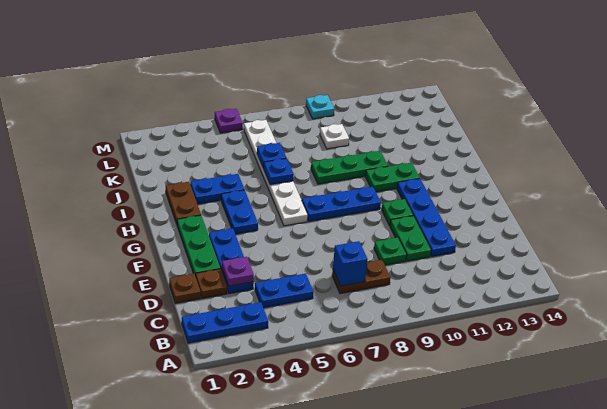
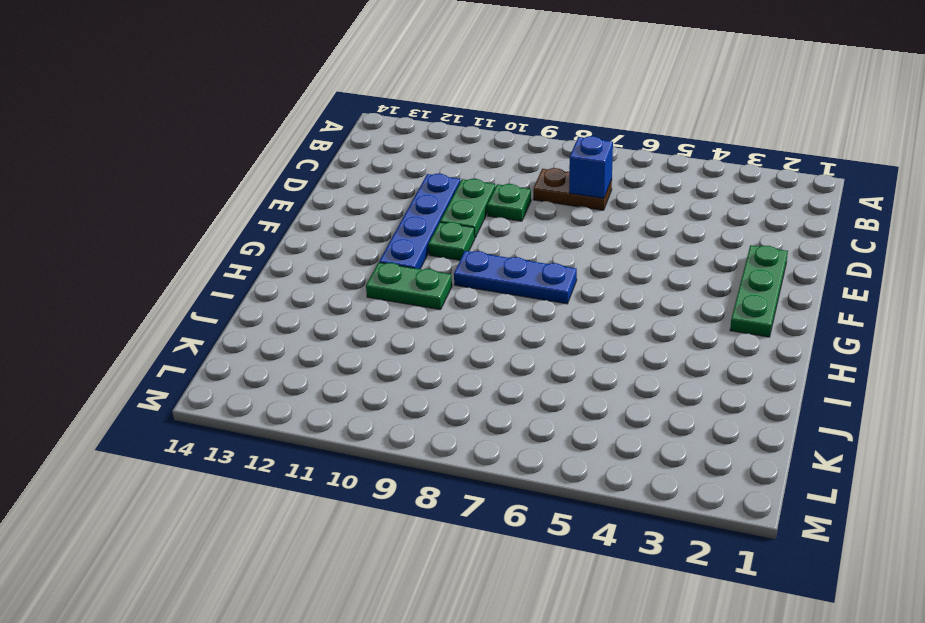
none -> blue 1x3 plate [182,302,268,343]
none -> blue 1x2 plate [255,274,313,308]
none -> brown 1x1 plate [169,274,201,303]

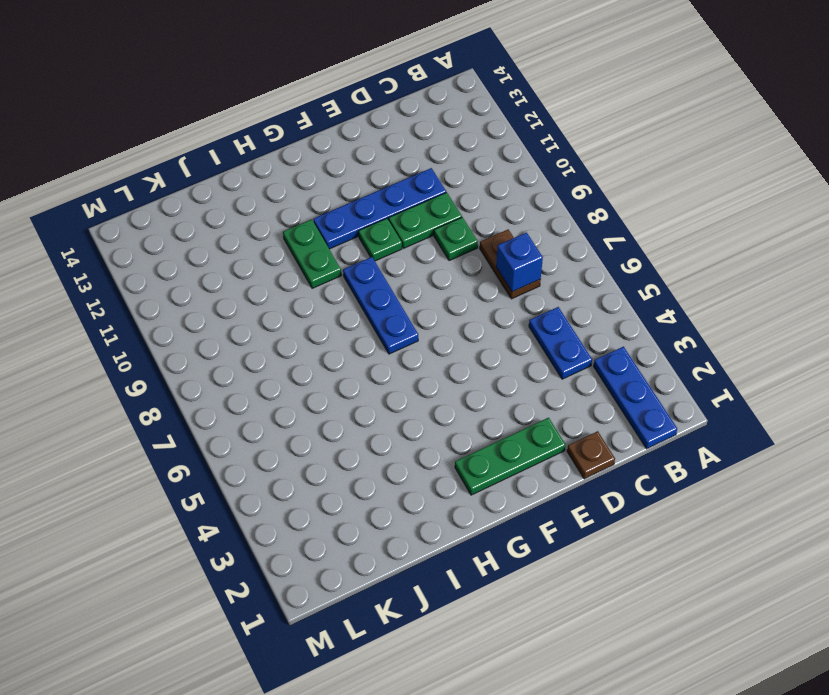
none -> brown 1x1 plate [196,269,227,299]
none -> blue 1x3 plate [209,228,254,294]
none -> blue 1x2 plate [221,190,258,234]

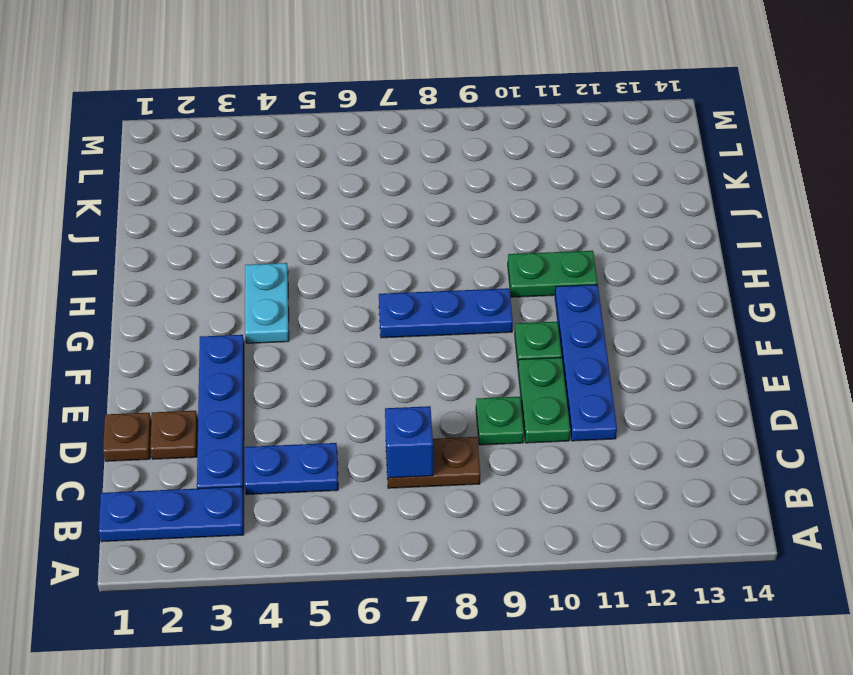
blue 1x4 plate [197,335,244,493] -> blue 1x3 plate [209,228,254,294]
cyan 1x2 plate [245,263,289,343] -> blue 1x2 plate [221,190,258,234]
none -> green 1x3 plate [177,215,220,276]
none -> white 1x6 plate [244,120,308,226]
none -> brown 1x2 plate [166,182,201,224]

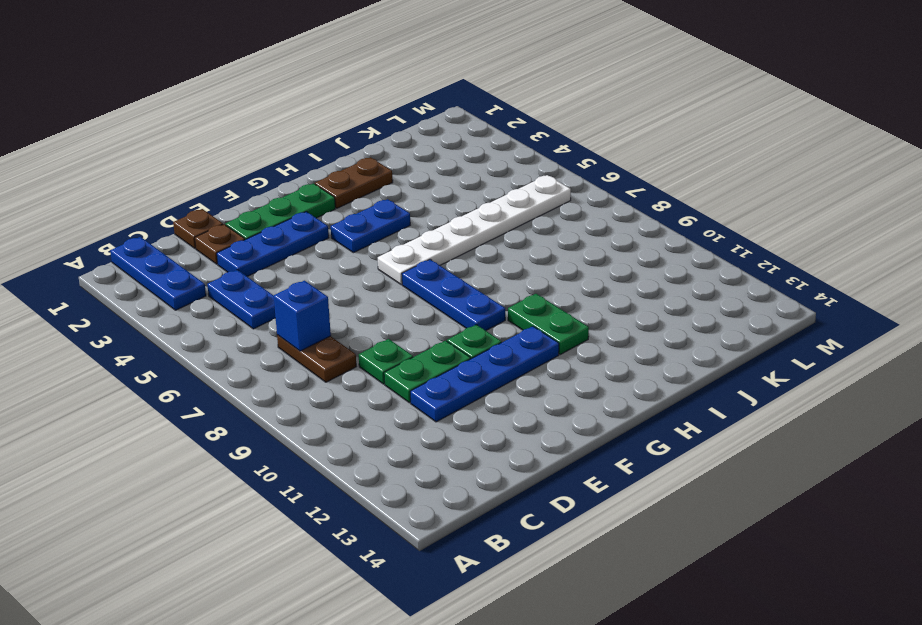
none -> blue 1x2 plate [190,174,244,204]
none -> green 1x3 plate [311,151,388,184]
none -> white 1x1 plate [320,124,349,149]

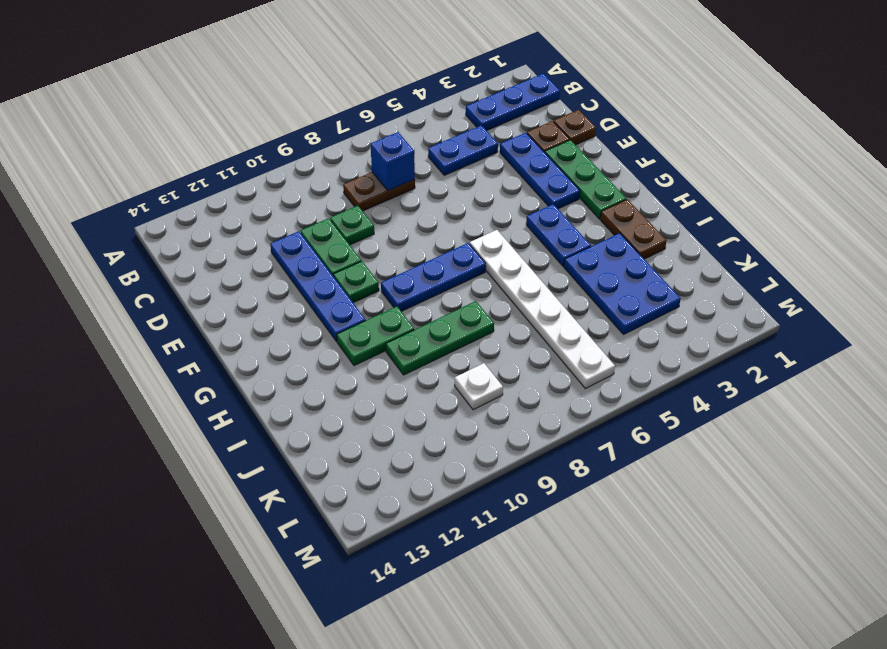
blue 2x3 plate [564,233,681,334] -> blue 1x2 plate [190,174,244,204]
none -> purple 1x1 plate [215,109,243,133]
none -> cyan 1x1 plate [306,95,334,119]
none -> purple 1x1 plate [222,257,254,286]

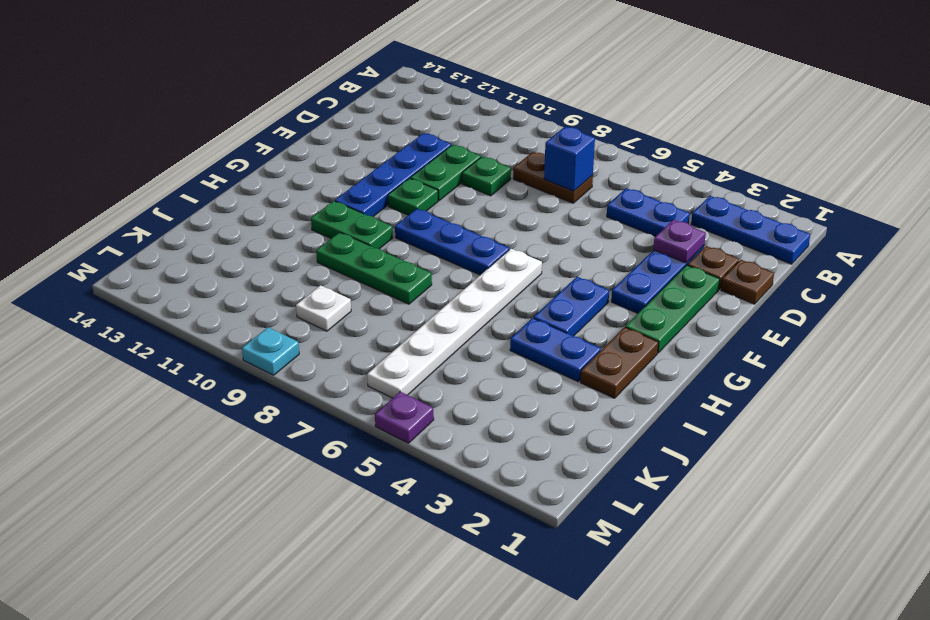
none -> blue 1x1 plate [263,158,294,185]
none -> blue 1x1 plate [257,143,286,168]

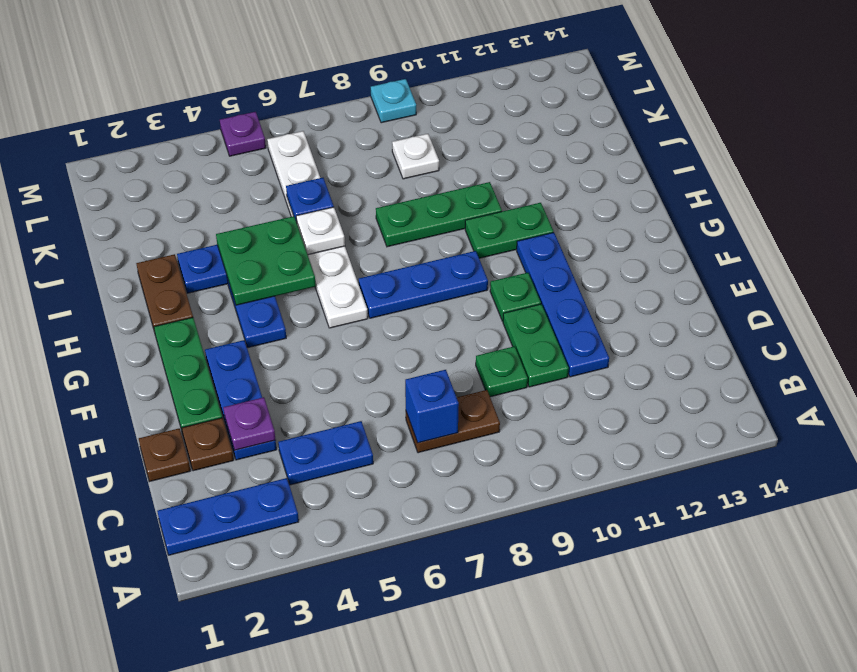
green 2x2 plate [216,216,316,305] -> none
white 1x1 plate [296,207,345,255] -> blue 1x1 plate [263,158,294,185]

